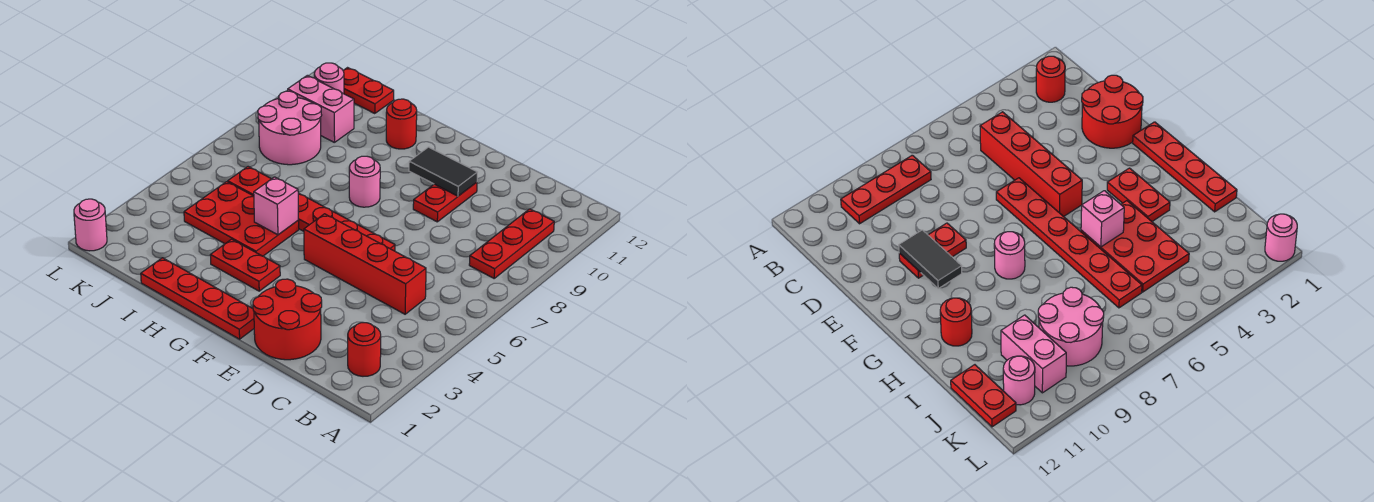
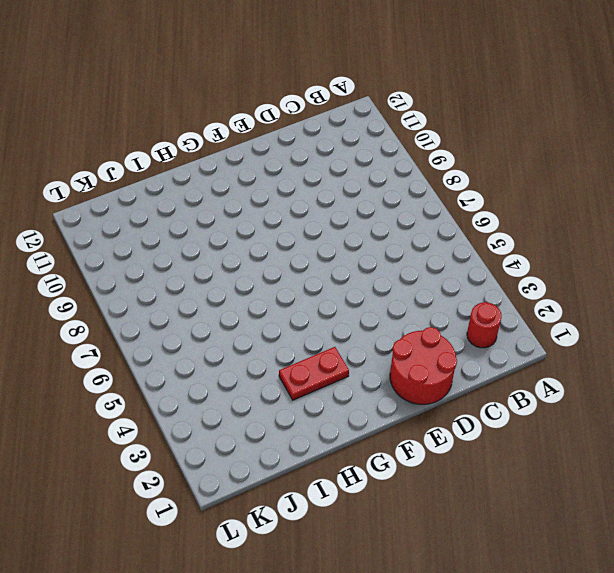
none -> red 1x3 plate [469,209,554,278]
none -> red 1x4 brick [304,214,426,314]
none -> red 1x6 plate [228,167,395,251]

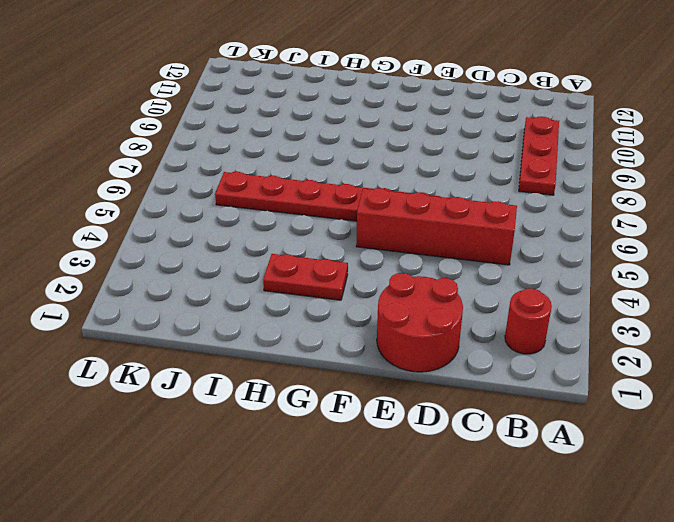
none -> red 1x2 plate [413,182,477,222]
none -> red 1x4 plate [141,258,254,339]
none -> pink 1x1 round brick [349,156,380,207]

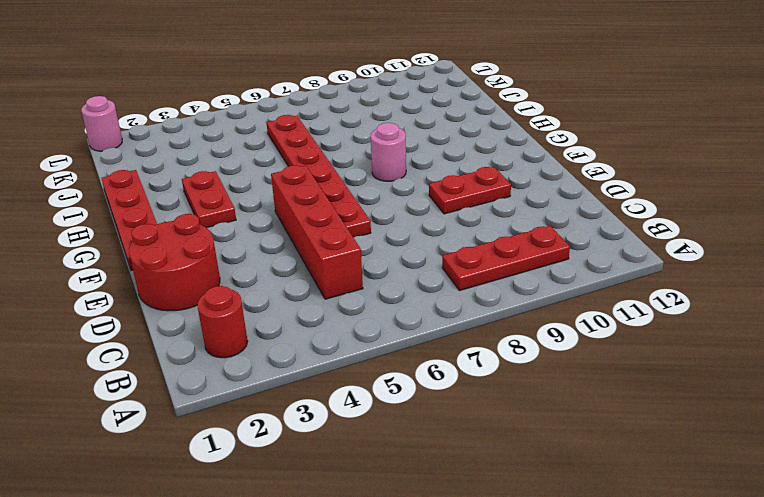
none -> red 2x3 plate [184,182,299,256]
none -> red 1x1 round brick [386,99,417,149]
none -> pink 2x2 round brick [258,91,322,165]

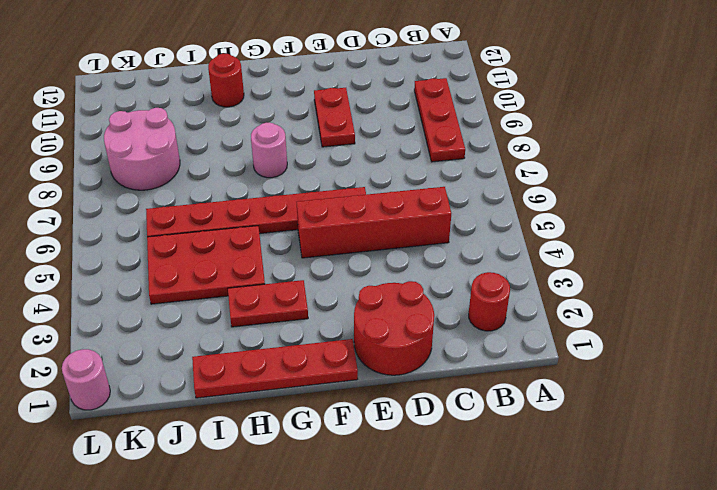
none -> pink 1x2 brick [288,75,354,143]
none -> red 1x2 plate [343,68,394,114]
none -> pink 1x1 round brick [314,63,344,94]

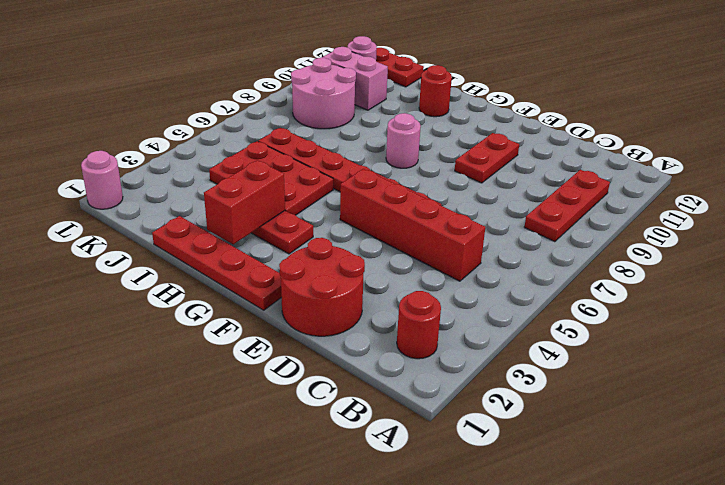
red 1x2 brick [204,160,285,244] -> none
none -> black 1x2 tile [409,147,477,196]
none -> pink 1x1 brick [254,177,299,235]

